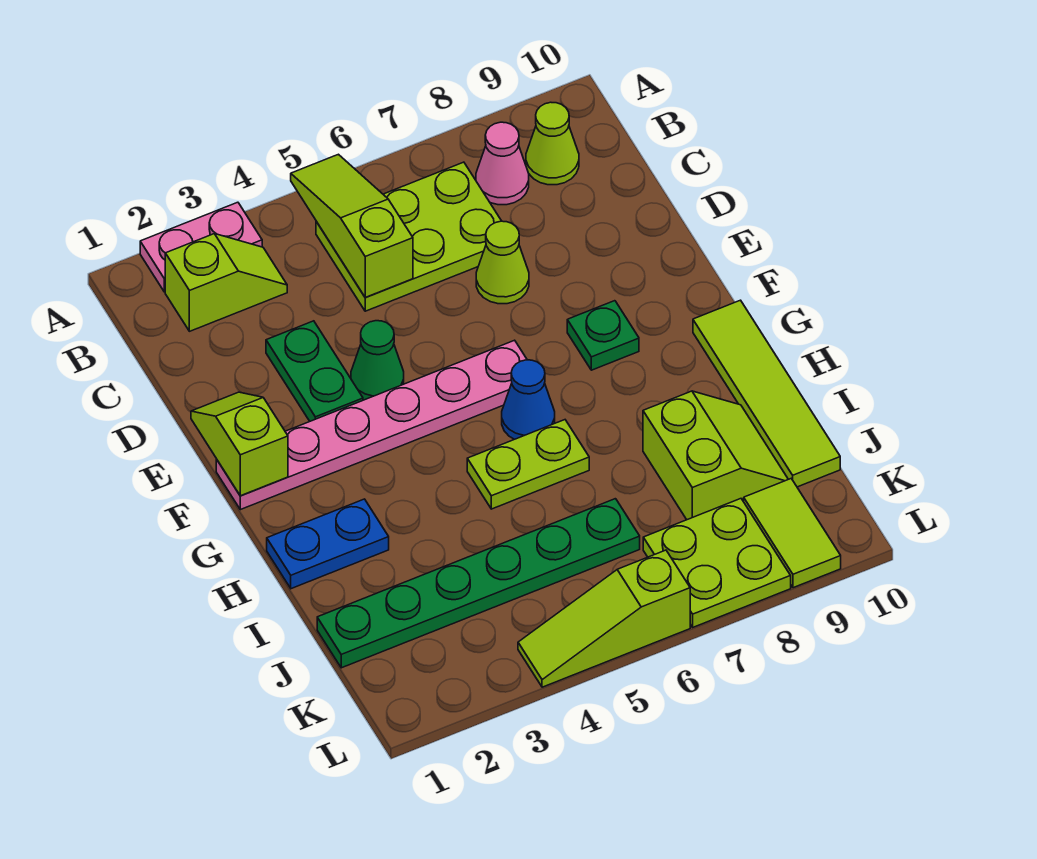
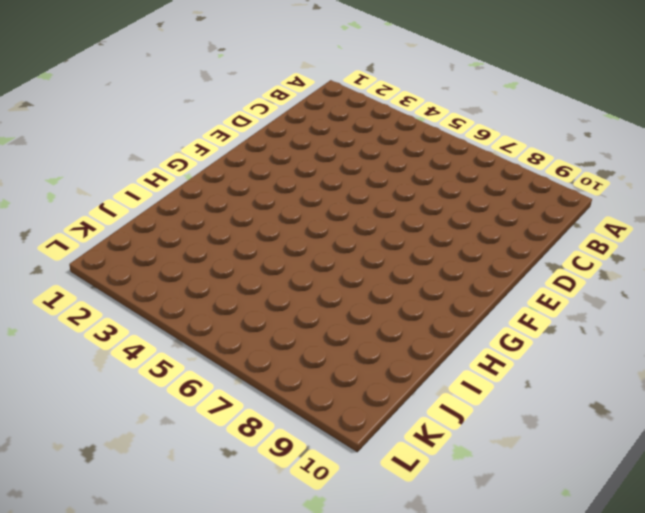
none -> pink 1x2 plate [140,202,262,292]
none -> lime 1x2 slope [165,234,287,331]
none -> lime 2x3 plate [316,162,501,311]

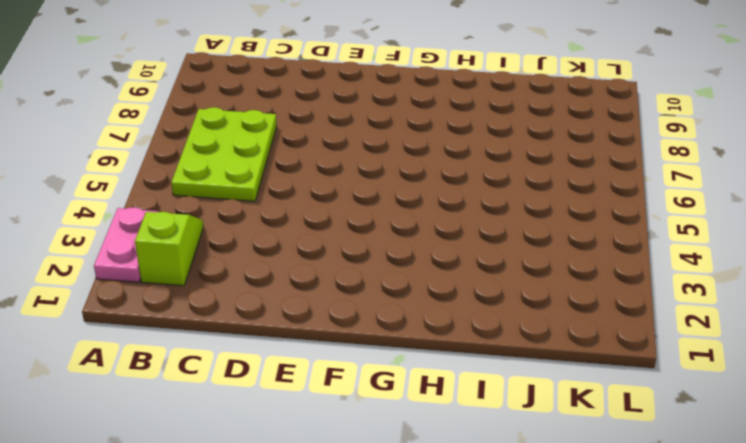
none -> pink 1x1 cone [476,122,529,205]
none -> lime 1x1 cone [526,102,579,185]
none -> green 1x2 plate [266,321,363,421]

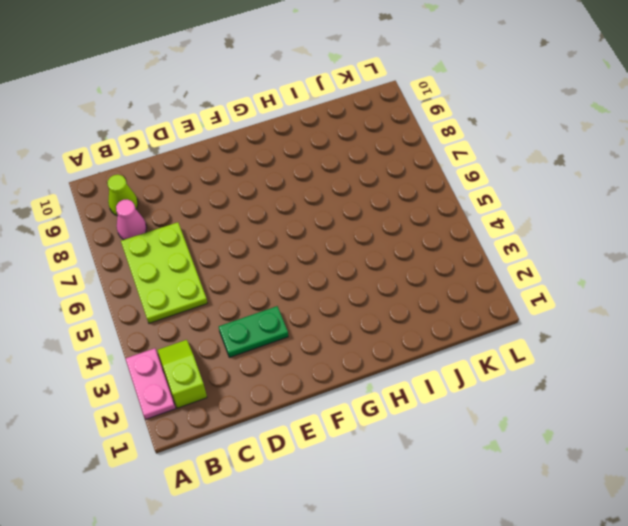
none -> lime 1x1 cone [476,221,529,304]
none -> green 1x1 cone [351,321,404,400]
none -> pink 1x6 plate [216,340,527,510]

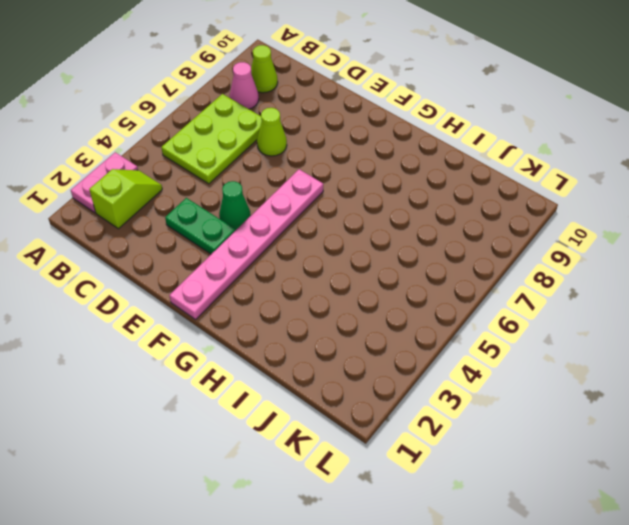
none -> green 1x1 plate [567,301,639,370]
none -> blue 1x1 cone [502,360,555,439]
none -> lime 1x4 tile [693,300,840,487]

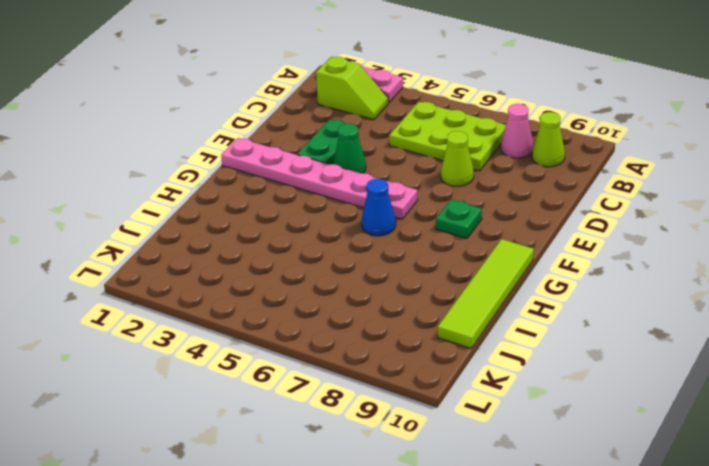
none -> blue 1x2 plate [267,499,389,589]
none -> lime 1x2 plate [467,420,589,509]
none -> lime 2x2 slope [643,391,788,520]

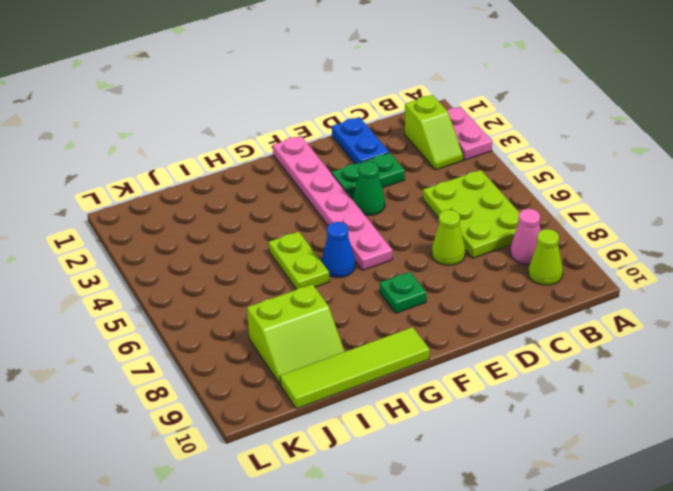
blue 1x2 plate [332,117,389,164] -> blue 1x2 plate moved to [267,499,389,589]
none -> green 1x6 plate [317,499,640,668]
none -> lime 2x2 plate [643,499,791,627]
none -> lime 1x2 tile [744,479,841,588]

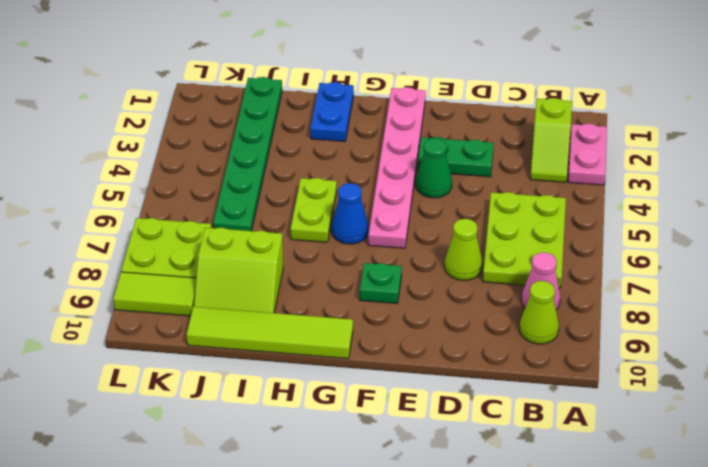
none -> lime 1x3 slope [518,550,690,687]
none -> lime 1x3 slope [291,154,413,298]
none -> lime 1x2 slope [191,392,288,496]

